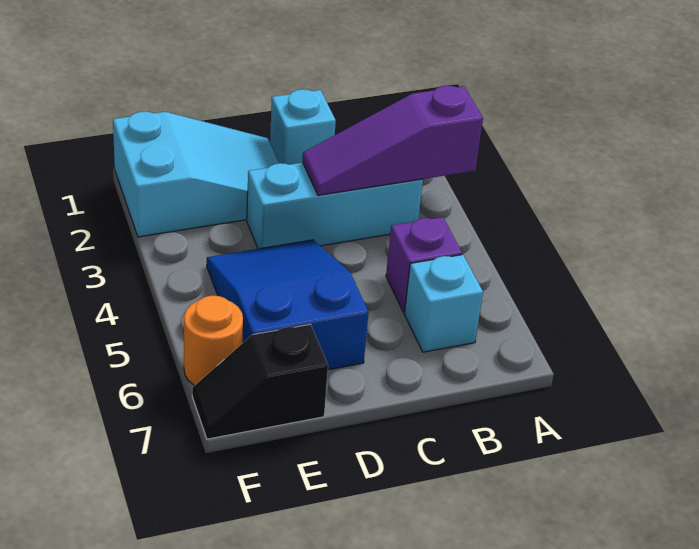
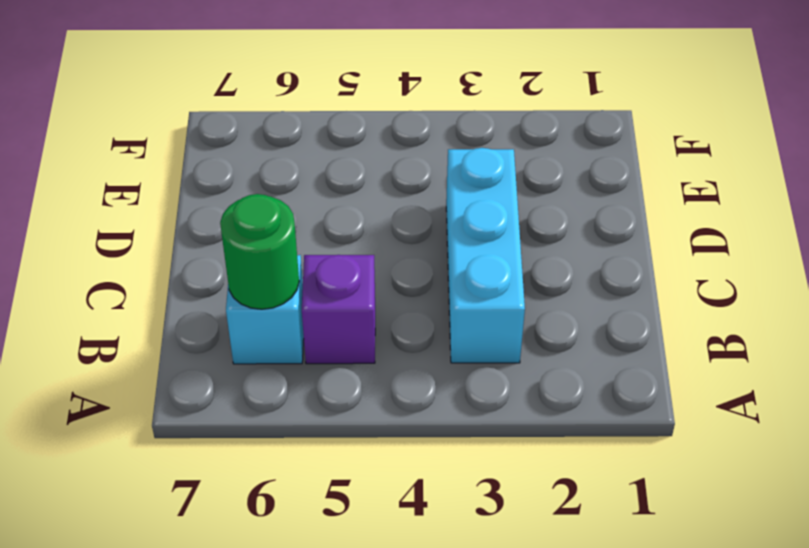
green 1x1 round brick [220,194,299,309] -> none
none -> cyan 1x1 brick [270,89,336,165]
none -> cyan 2x3 slope [113,112,279,237]

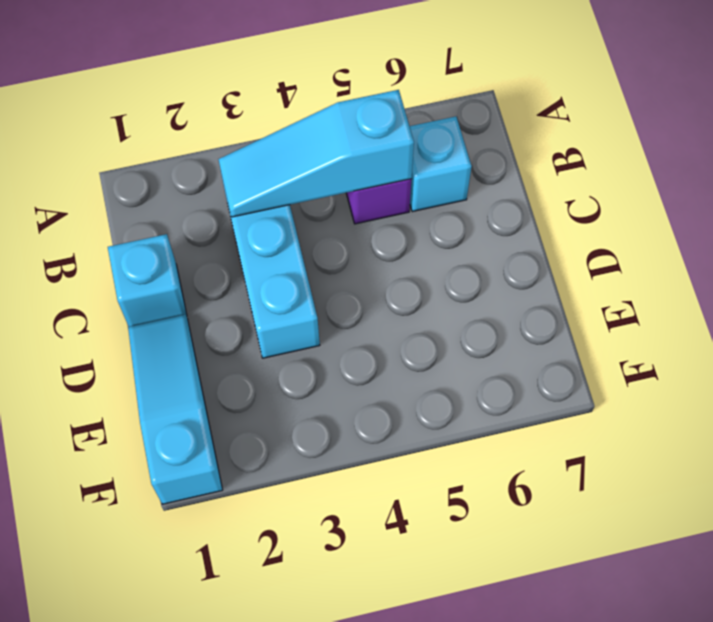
cyan 1x3 slope [218,90,414,217] -> purple 1x3 slope [302,86,483,195]
cyan 1x3 slope [128,314,222,504] -> cyan 2x3 slope [113,112,279,237]
none -> blue 2x3 slope [207,240,369,370]
none -> black 1x2 slope [192,324,328,439]

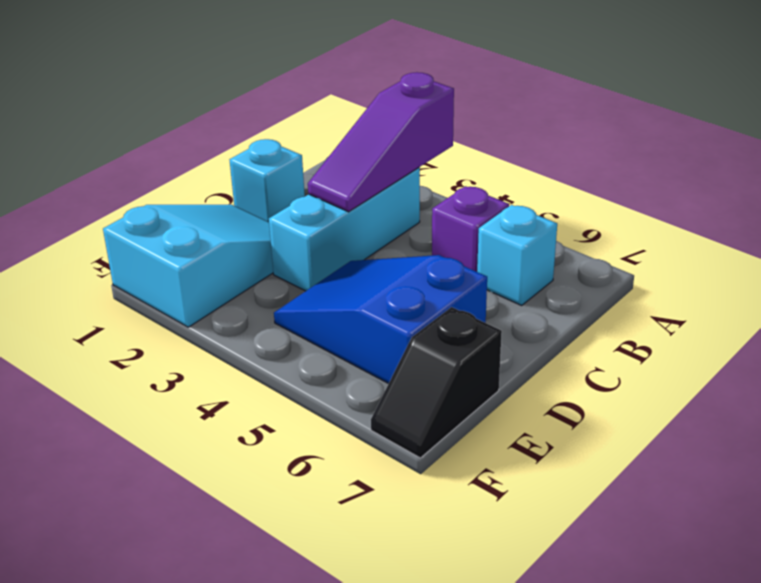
none -> orange 1x1 round brick [184,295,243,386]

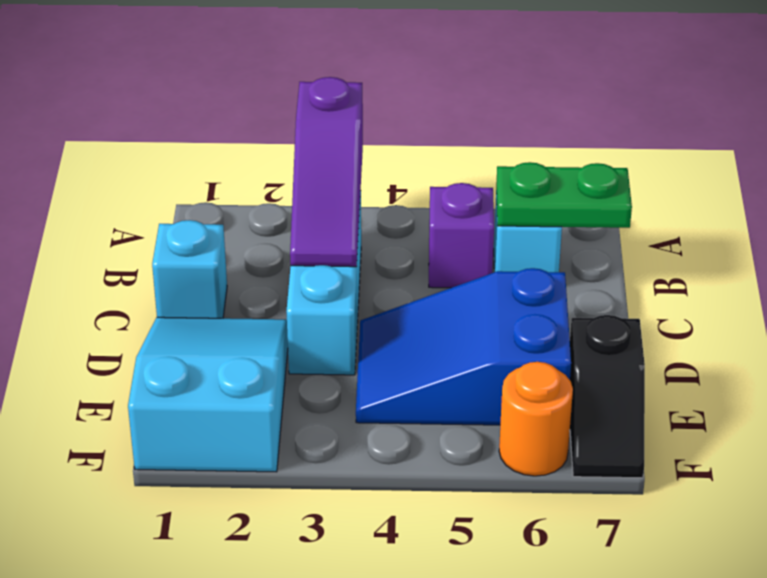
green 1x2 plate [496,162,632,228] -> none

